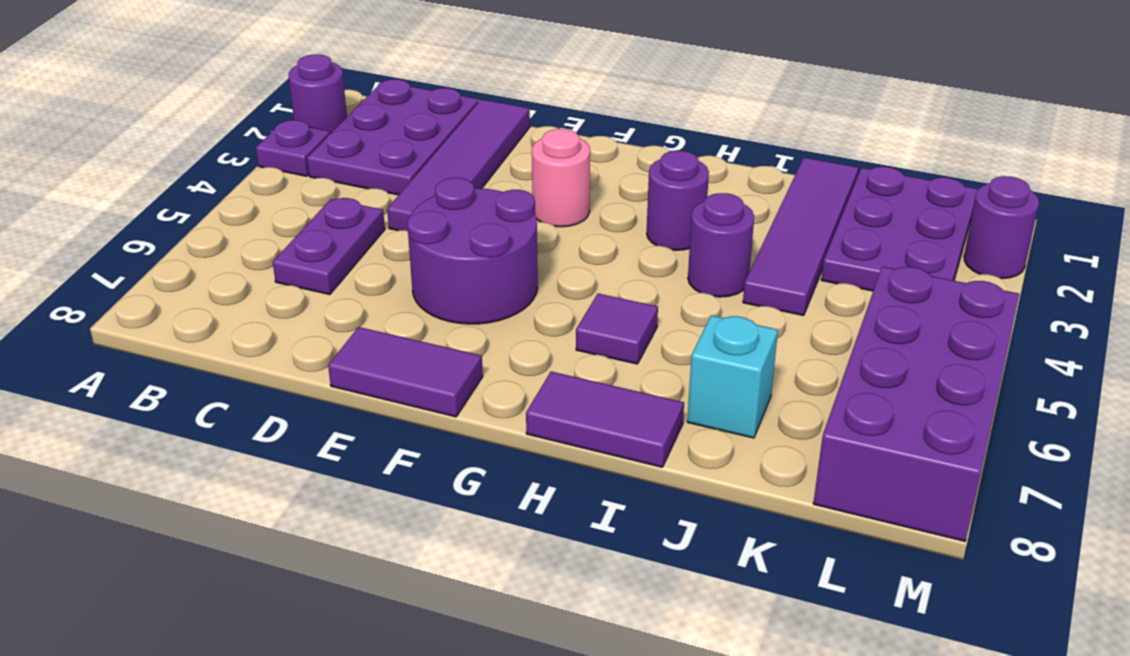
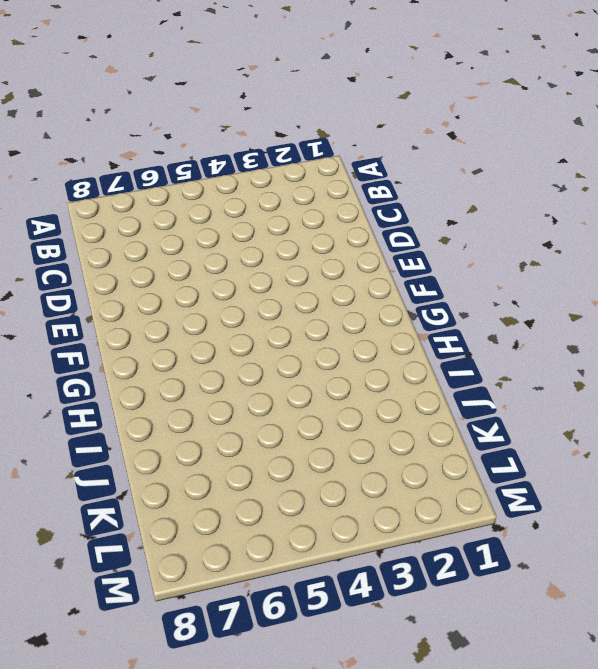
none -> purple 1x1 round brick [289,54,347,134]
none -> purple 1x1 plate [256,120,330,176]
none -> purple 2x3 plate [307,79,479,195]

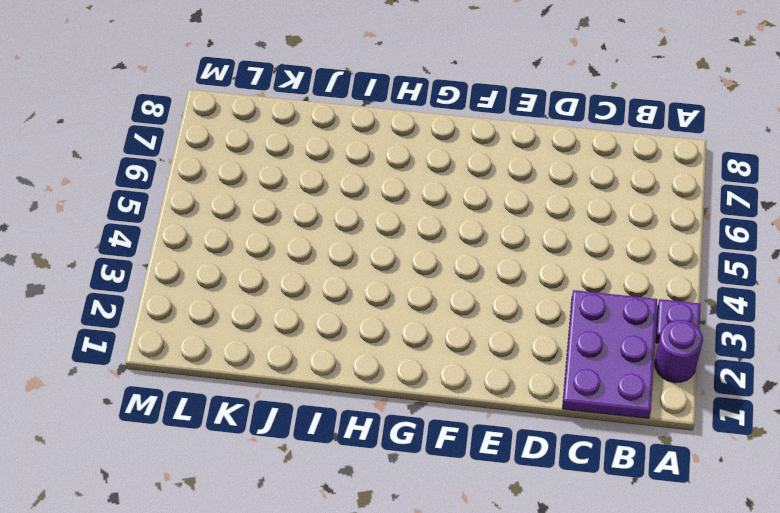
none -> purple 1x2 plate [273,198,385,295]
none -> purple 1x4 tile [387,99,530,231]
none -> purple 2x2 round brick [408,178,538,324]

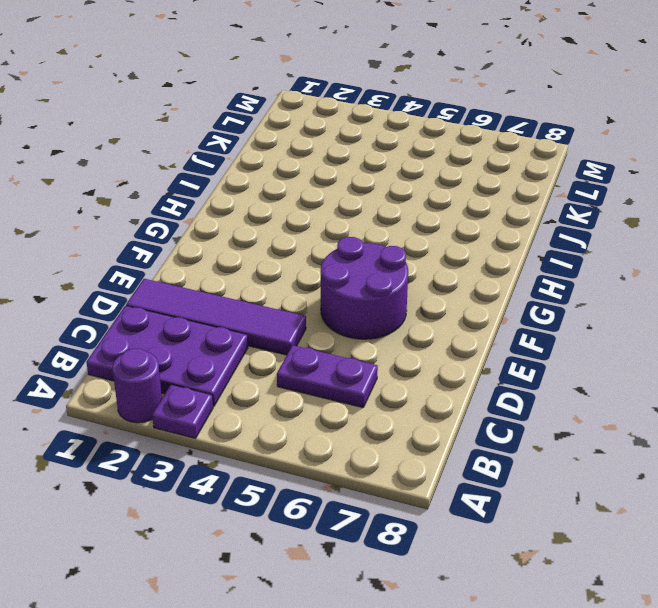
none -> purple 1x2 tile [328,327,483,417]
none -> pink 1x1 round brick [532,129,590,227]
none -> purple 1x1 round brick [647,151,709,250]

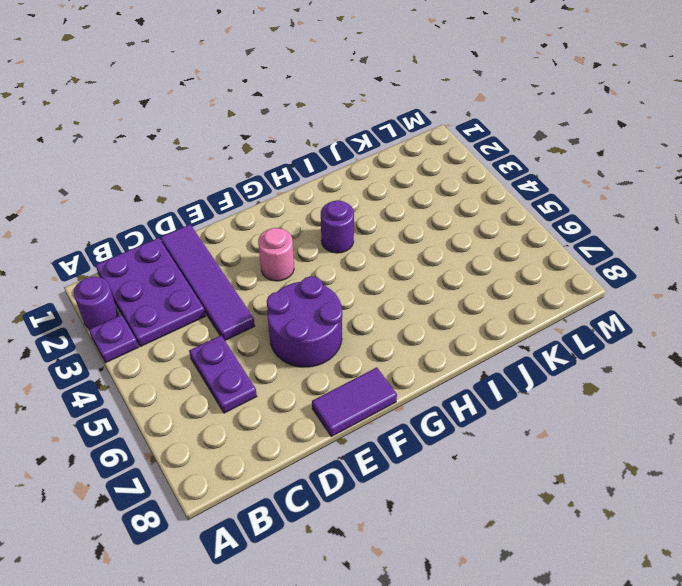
none -> purple 1x1 tile [576,294,658,364]
none -> purple 1x2 tile [526,372,684,467]
none -> purple 1x1 round brick [688,193,754,297]

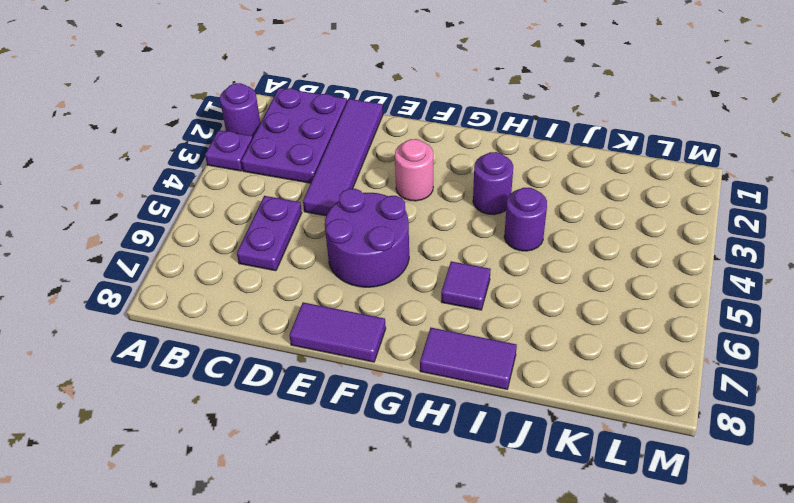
none -> purple 1x4 tile [743,158,858,315]
none -> cyan 1x1 brick [687,315,778,438]
none -> purple 2x3 plate [821,167,978,291]

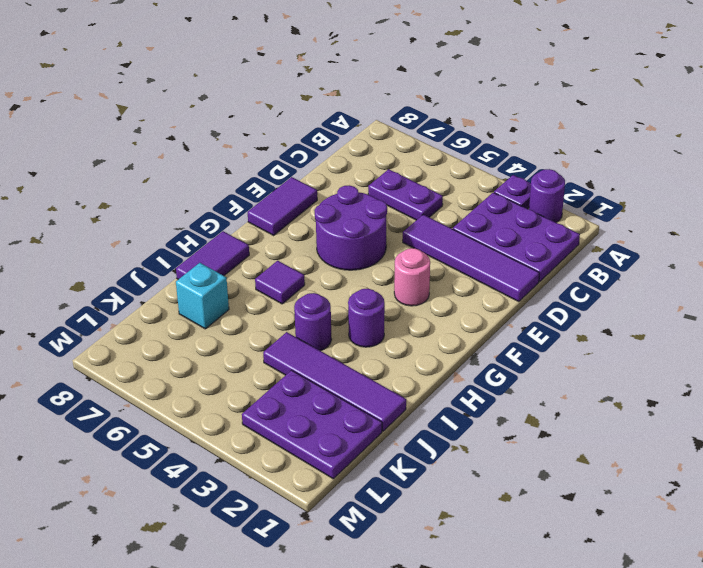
none -> purple 2x4 brick [813,267,1019,541]
none -> purple 1x1 round brick [964,176,1039,279]

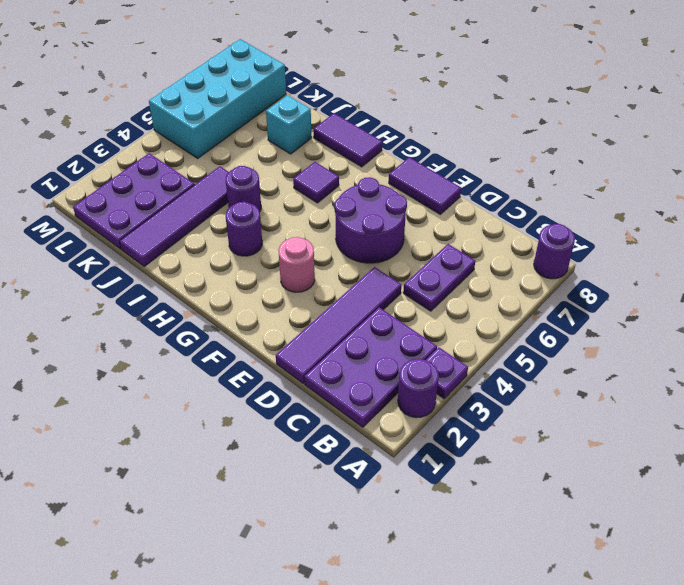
purple 1x1 round brick [534,224,575,279] -> purple 1x1 round brick moved to [964,176,1039,279]
cyan 2x4 brick [149,39,286,158] -> purple 2x4 brick [813,267,1019,541]

